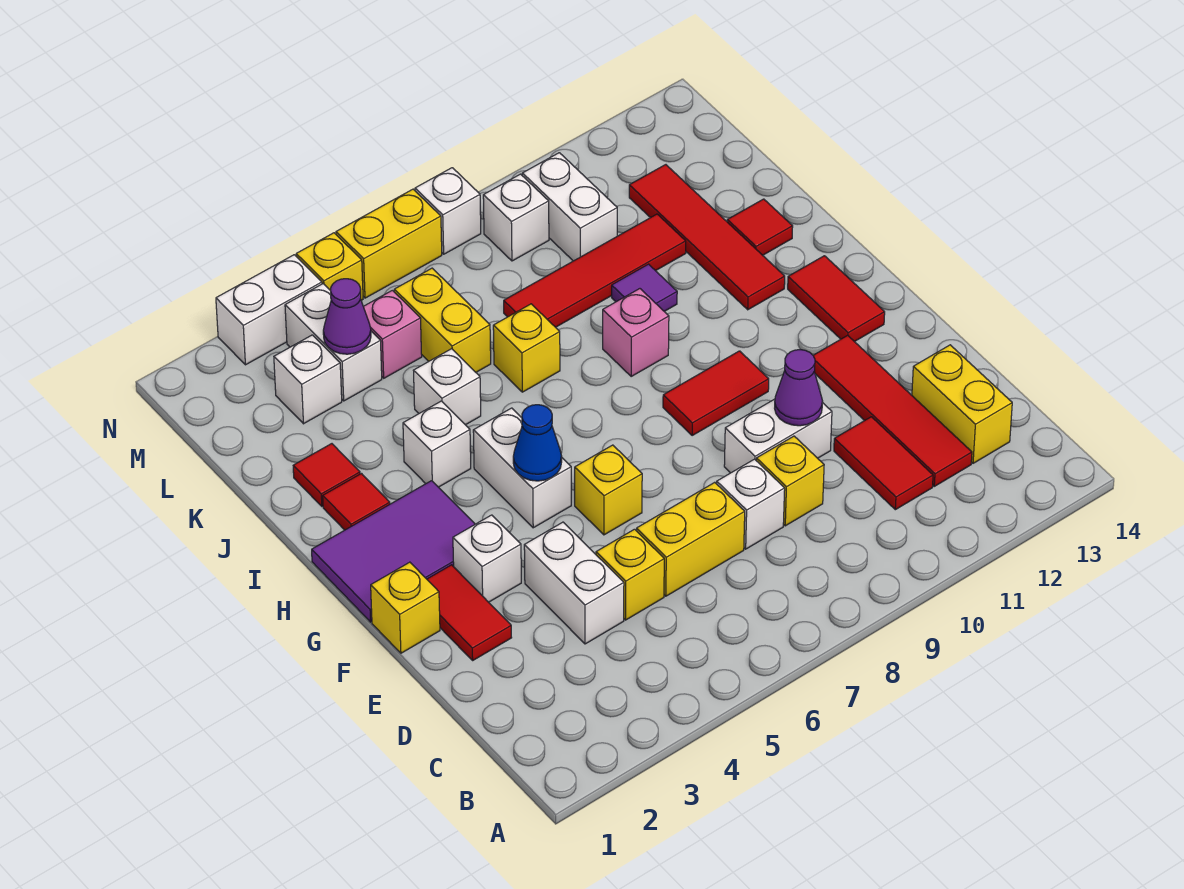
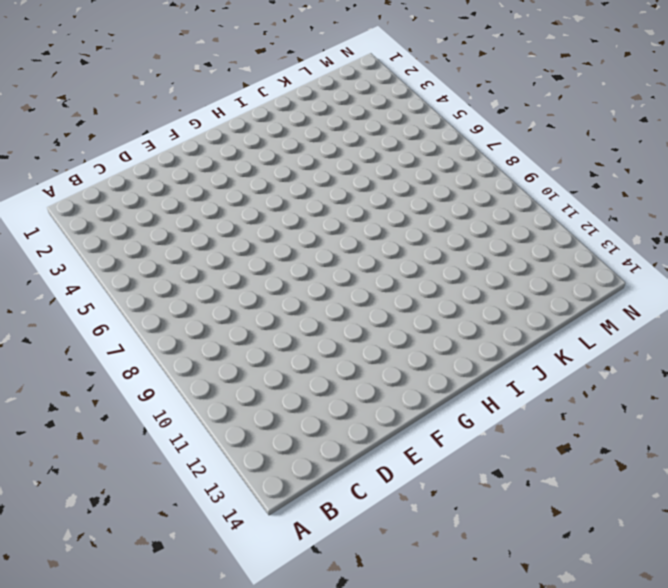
none -> red 1x2 tile [834,417,933,510]
none -> red 1x4 tile [813,335,972,486]
none -> yellow 1x2 brick [912,345,1012,463]
none -> white 1x2 brick [524,522,624,644]

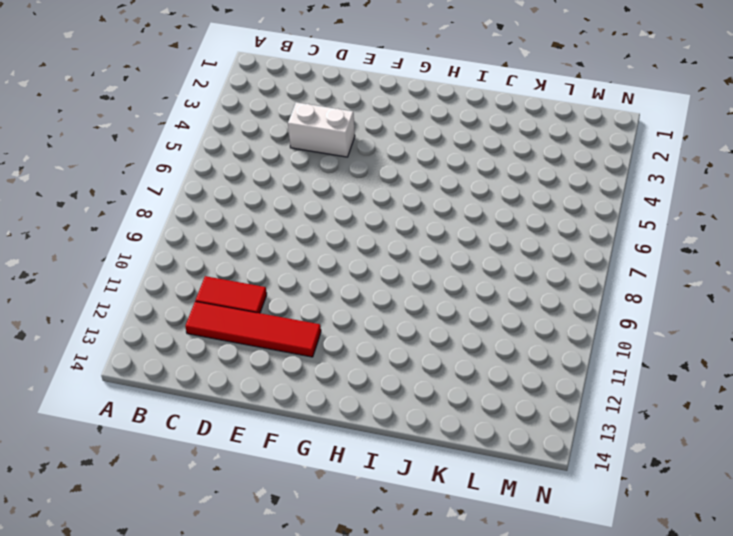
none -> yellow 1x2 brick [912,345,1012,463]
none -> yellow 1x1 brick [596,529,664,620]
none -> yellow 1x2 brick [637,482,745,596]
none -> white 1x1 brick [717,459,785,549]

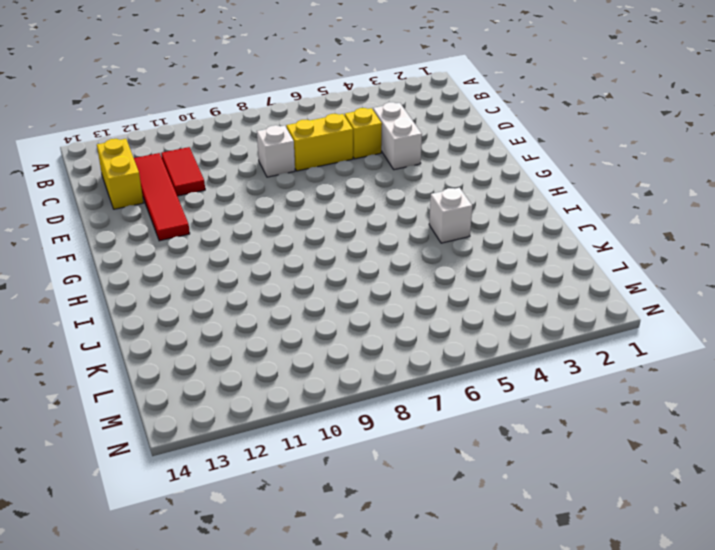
none -> yellow 1x1 brick [756,436,824,526]
none -> red 1x2 tile [427,565,512,660]
none -> white 1x2 brick [724,399,832,473]
none -> yellow 1x1 brick [371,562,440,653]

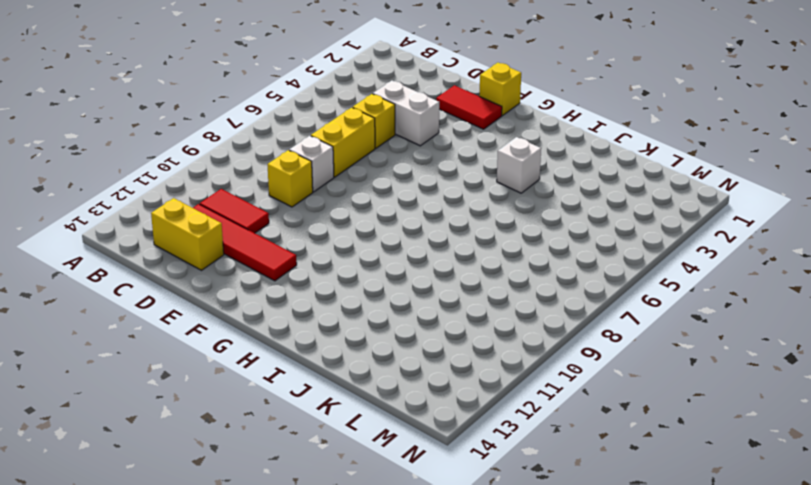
none -> white 1x2 brick [724,399,832,473]
none -> white 1x1 brick [453,515,521,602]
none -> yellow 1x1 brick [575,445,642,535]
none -> purple 2x3 tile [312,481,475,622]

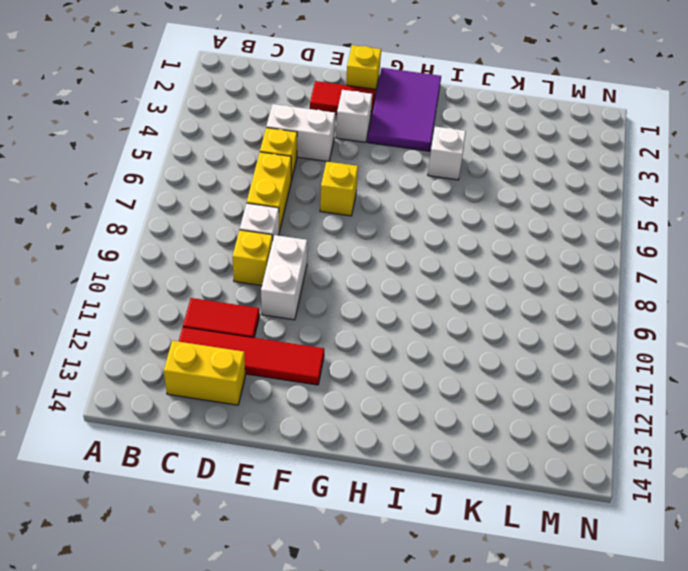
none -> white 1x2 brick [473,408,571,528]
none -> red 1x2 tile [663,351,769,436]
none -> red 1x2 tile [788,256,885,342]
none -> red 1x1 tile [323,474,390,530]

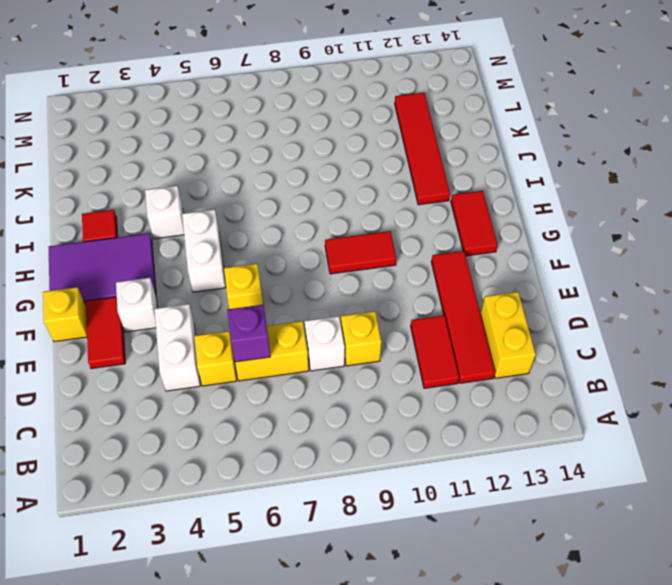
purple 1x1 brick [227,305,270,362] -> none
none -> white 1x2 brick [724,399,832,473]
none -> pink 1x1 brick [603,289,669,376]
none -> red 1x1 tile [293,444,360,506]
none -> white 1x1 brick [414,349,481,425]

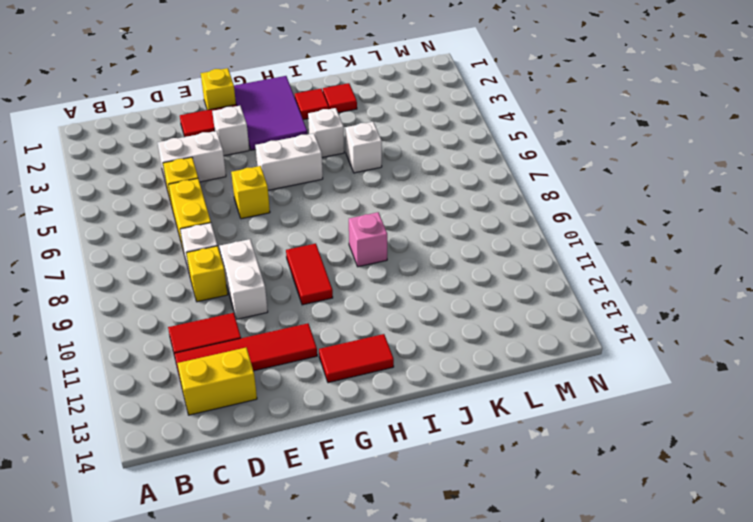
none -> red 1x4 tile [629,165,785,310]
none -> yellow 1x1 brick [493,304,560,392]
none -> purple 1x1 tile [612,264,677,311]
none -> red 1x1 tile [727,199,793,255]

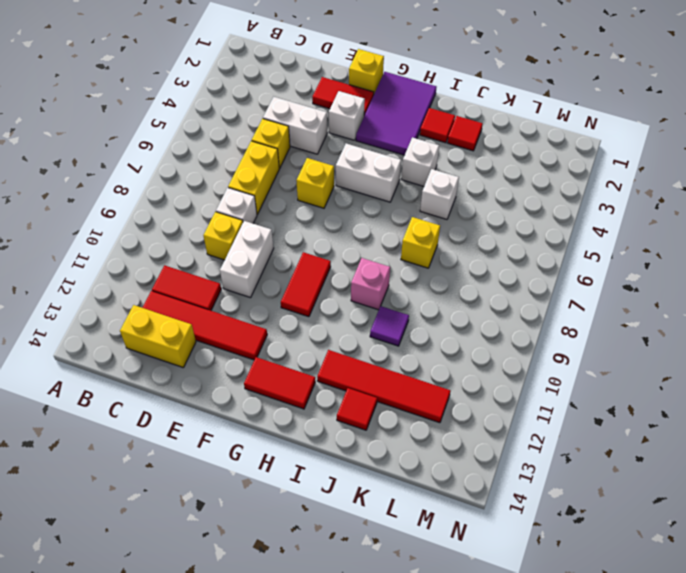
none -> yellow 1x2 brick [394,268,491,372]
none -> red 1x4 tile [504,214,686,327]
none -> white 1x1 brick [274,335,342,424]
none -> white 1x2 brick [285,284,382,401]

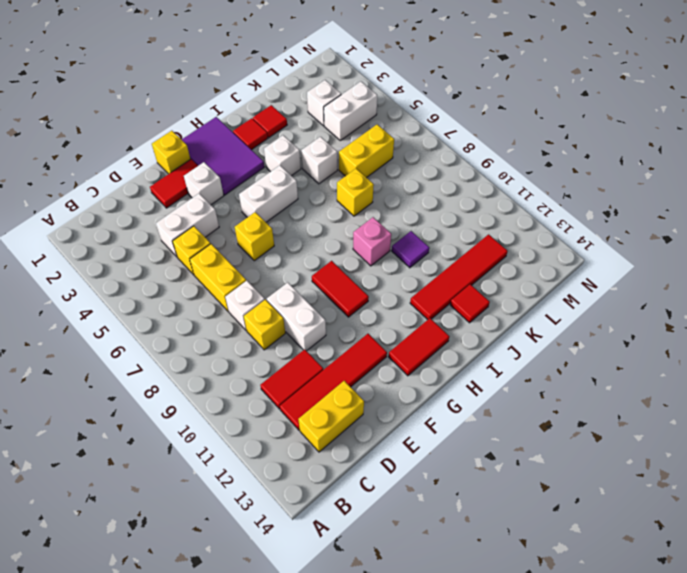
none -> red 1x4 tile [504,214,686,327]
none -> pink 1x1 brick [363,290,422,378]
none -> white 1x2 brick [522,153,617,261]
none -> white 1x1 brick [483,174,549,261]

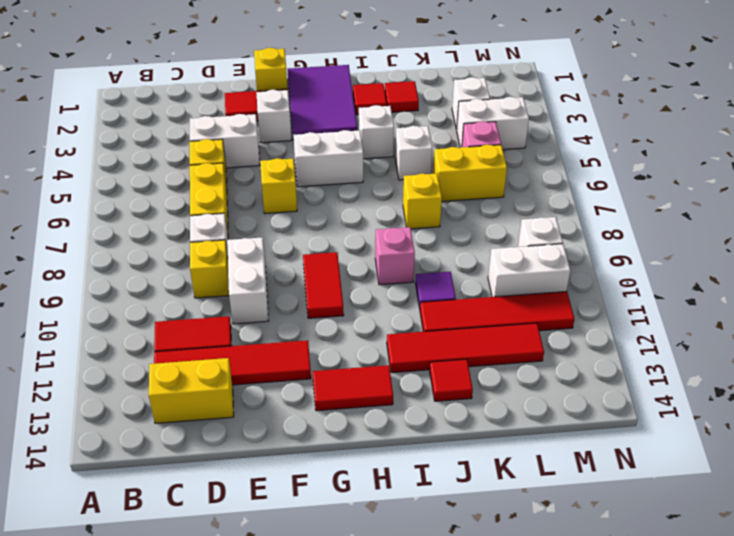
red 1x4 tile [420,291,574,332] -> red 1x4 tile turned to [504,214,686,327]
none -> white 1x2 brick [216,255,322,365]
none -> yellow 1x1 brick [296,233,363,300]
none -> yellow 1x2 brick [336,189,442,298]
none -> white 1x1 brick [415,168,481,254]

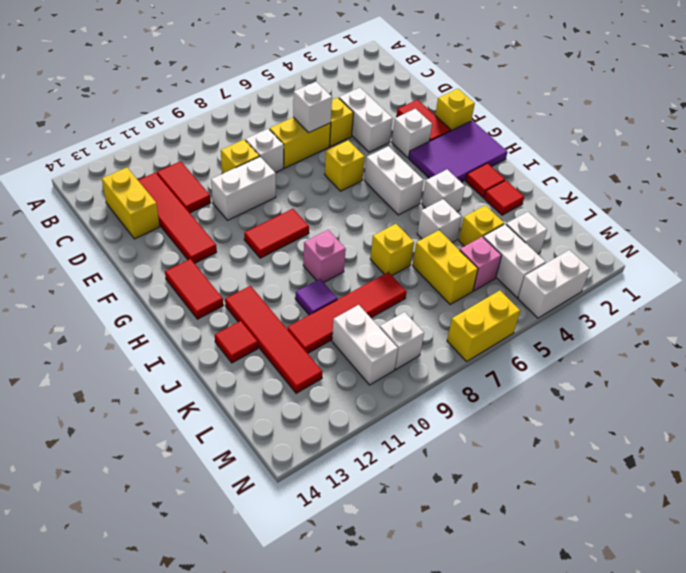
white 1x1 brick [293,82,332,132] -> white 1x1 brick moved to [415,168,481,254]
yellow 1x1 brick [459,205,504,246] -> yellow 1x1 brick moved to [296,233,363,300]
none -> purple 1x1 cone [775,350,822,426]
none -> blue 1x1 cone [513,405,562,481]
none -> purple 1x1 cone [323,279,371,354]

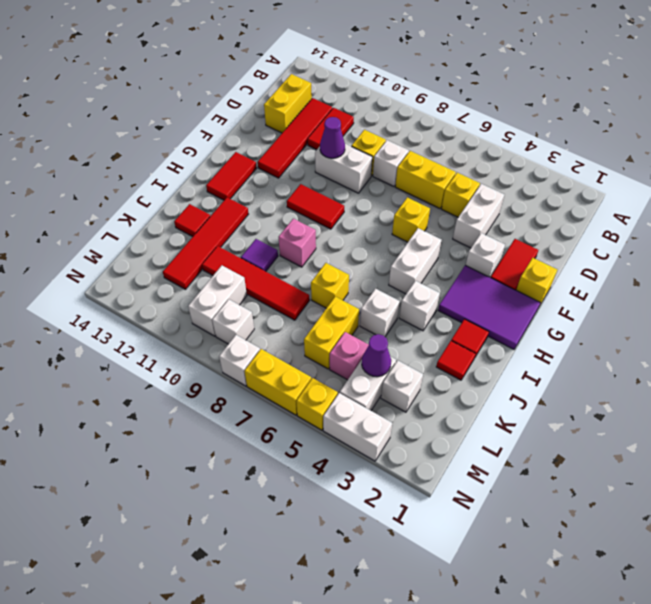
none -> blue 1x1 cone [513,405,562,481]

